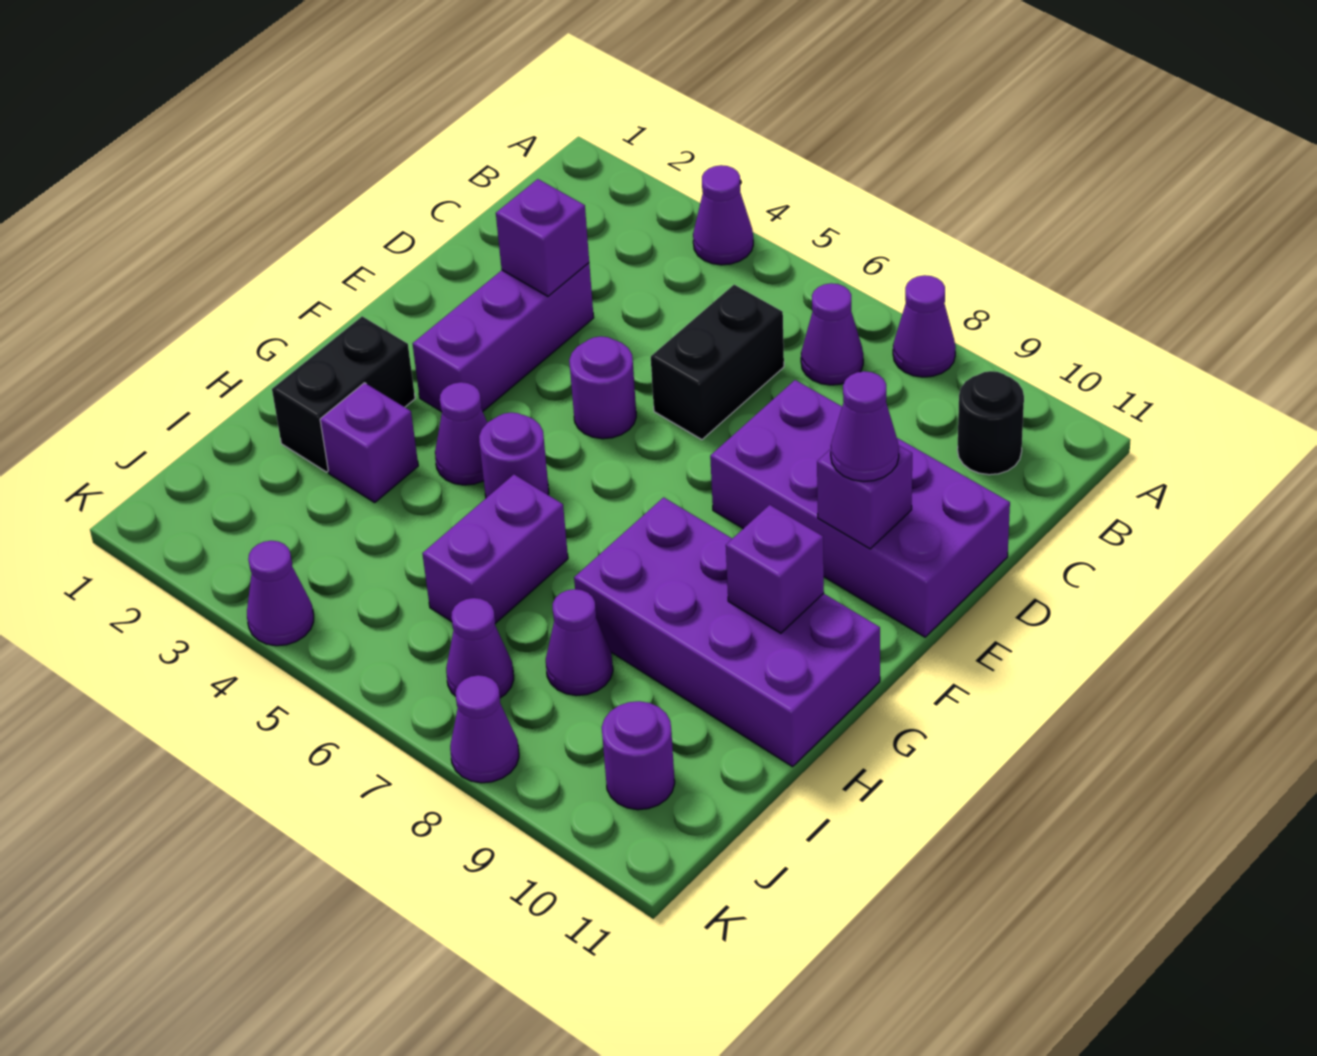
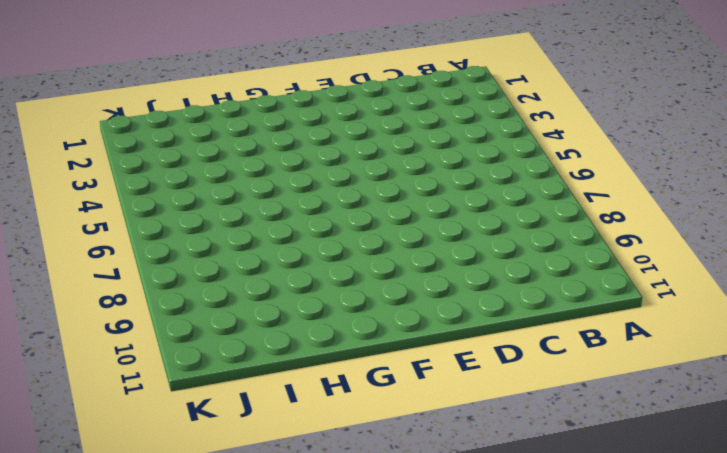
none -> purple 1x1 cone [693,165,753,265]
none -> purple 1x1 cone [893,275,956,377]
none -> purple 1x1 cone [801,283,863,385]

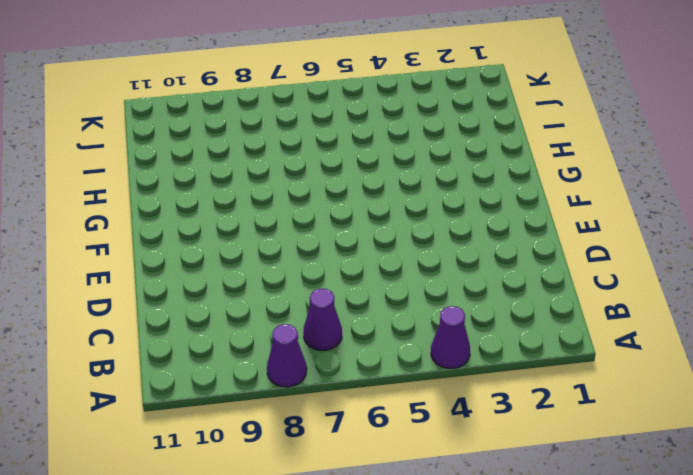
none -> black 1x1 round brick [957,371,1024,475]
none -> black 1x2 brick [651,285,784,440]
none -> purple 1x3 brick [413,263,594,411]

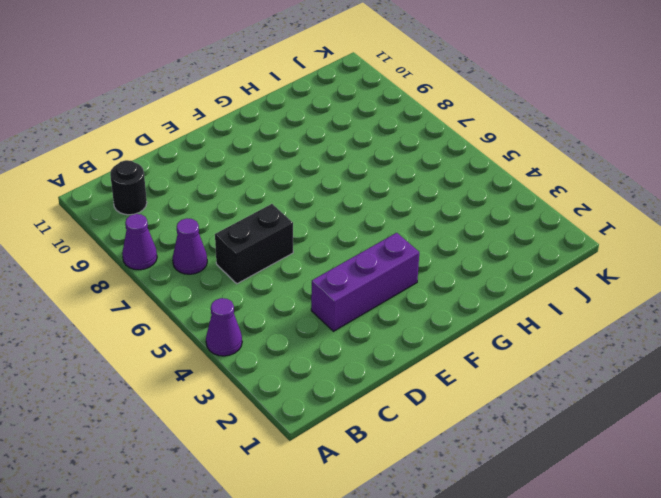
none -> purple 2x4 brick [710,380,1010,637]
none -> purple 1x1 round brick [569,336,636,439]
none -> black 1x2 brick [272,316,415,472]

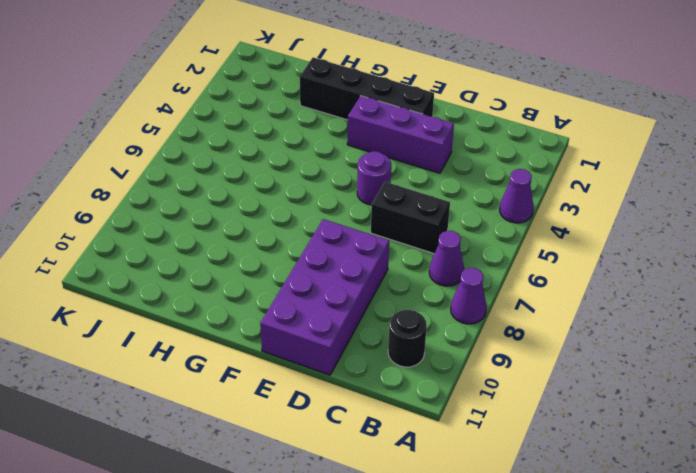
black 1x4 brick [300,58,434,120] -> black 1x2 brick [272,316,415,472]
none -> purple 1x1 cone [435,382,487,485]
none -> purple 1x1 round brick [479,413,549,498]
none -> purple 2x4 brick [574,497,880,767]

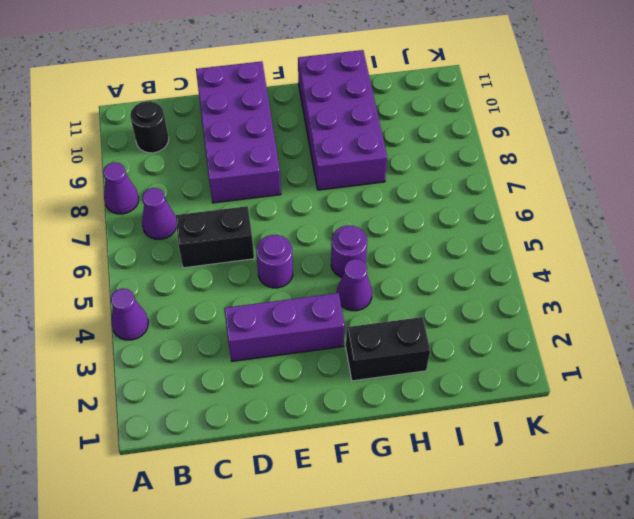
none -> purple 1x1 brick [320,383,418,502]
none -> purple 1x2 brick [422,474,568,623]
none -> purple 1x1 cone [546,589,613,696]

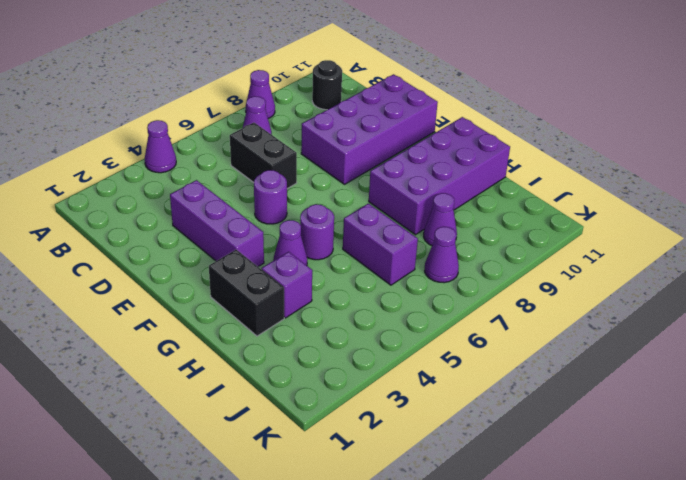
none -> purple 1x1 round brick [602,701,675,810]
none -> purple 1x1 cone [247,541,314,646]
none -> purple 1x1 cone [450,675,519,783]

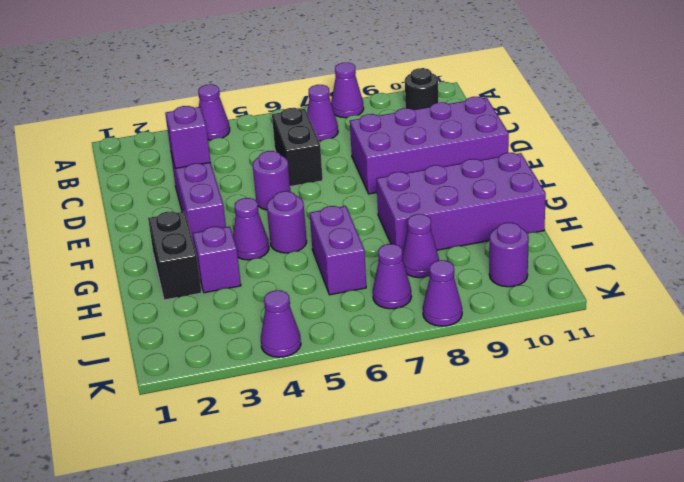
none -> purple 1x1 brick [817,445,912,549]
none -> purple 1x1 brick [726,505,824,633]
none -> purple 1x1 cone [831,371,899,482]

